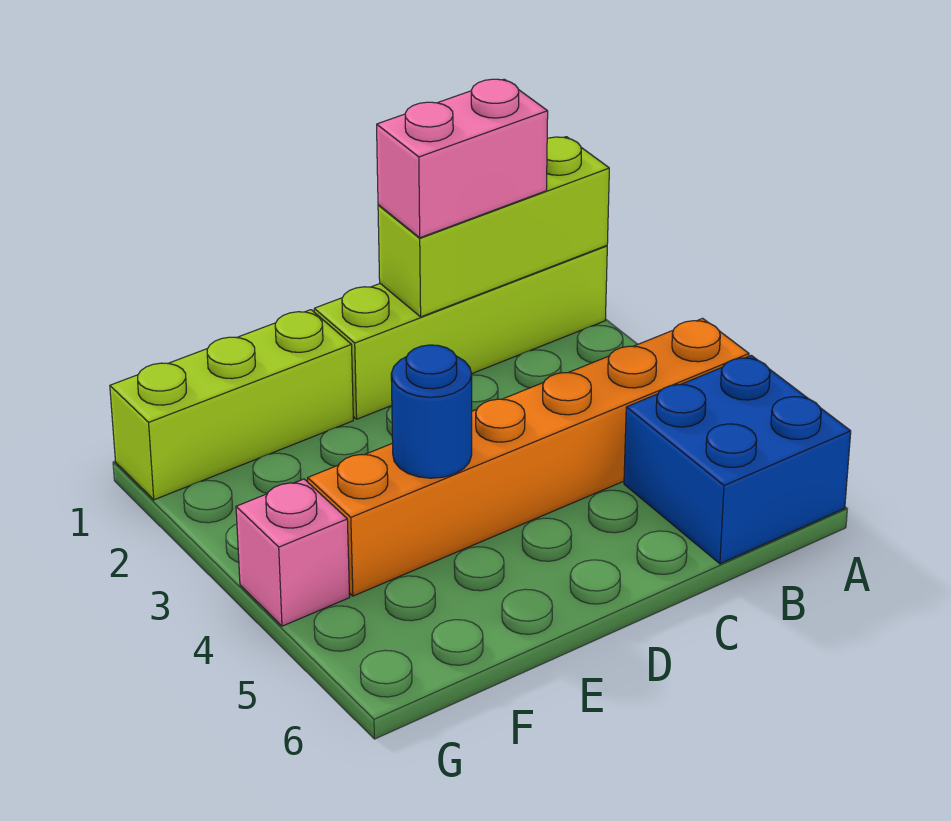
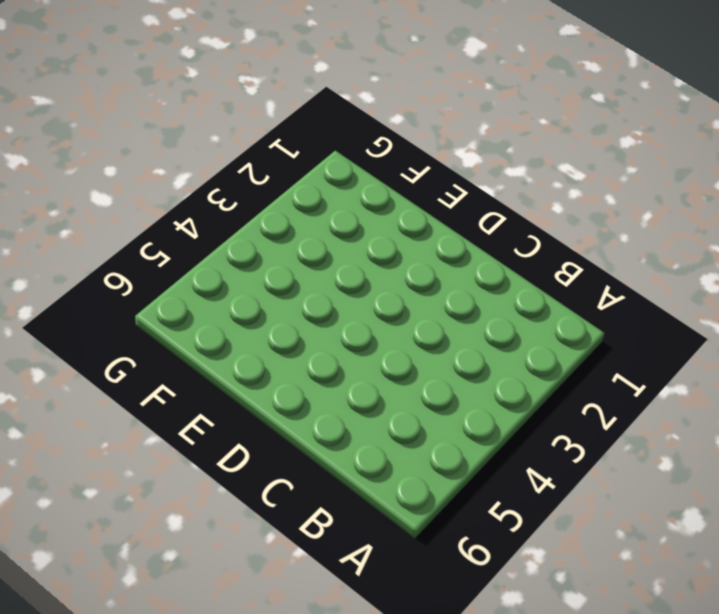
none -> lime 1x4 brick [314,246,607,419]
none -> orange 1x6 brick [308,318,749,596]

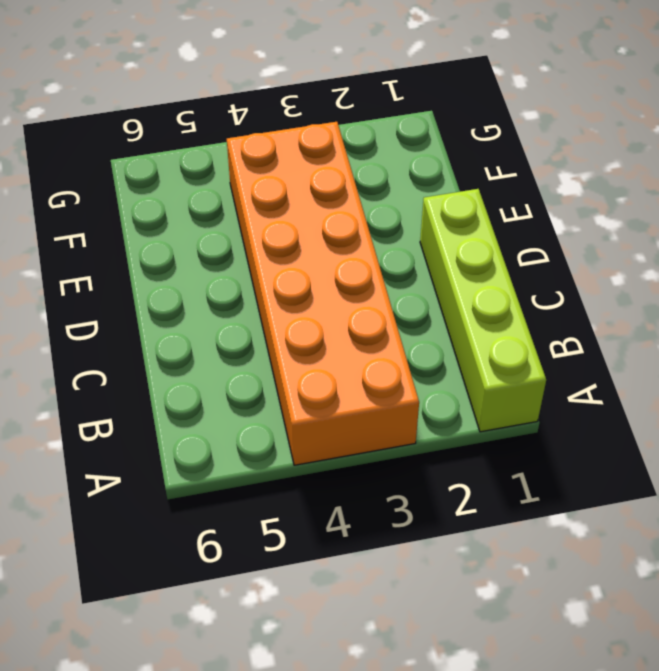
orange 2x6 brick [227,122,419,465] -> orange 1x6 brick [308,318,749,596]
none -> blue 2x2 brick [624,355,851,564]
none -> lime 1x3 brick [110,310,353,500]

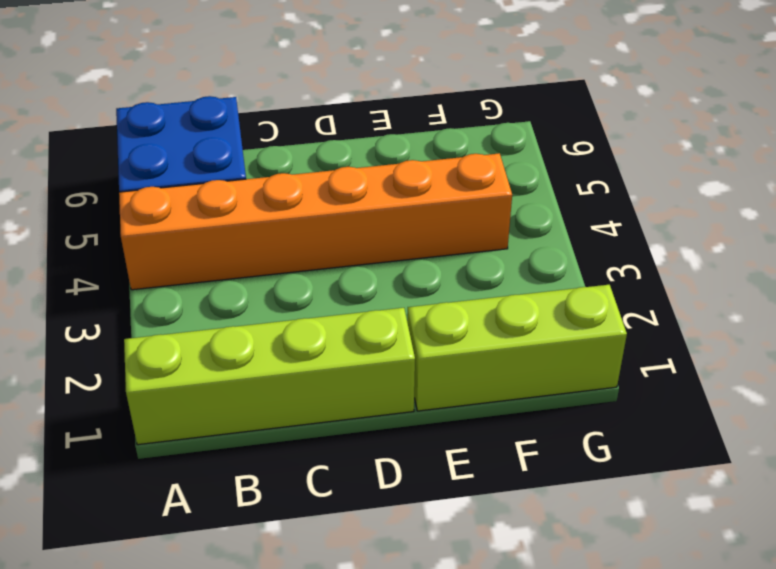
none -> pink 1x1 brick [236,479,350,626]
none -> lime 1x3 brick [378,137,609,317]

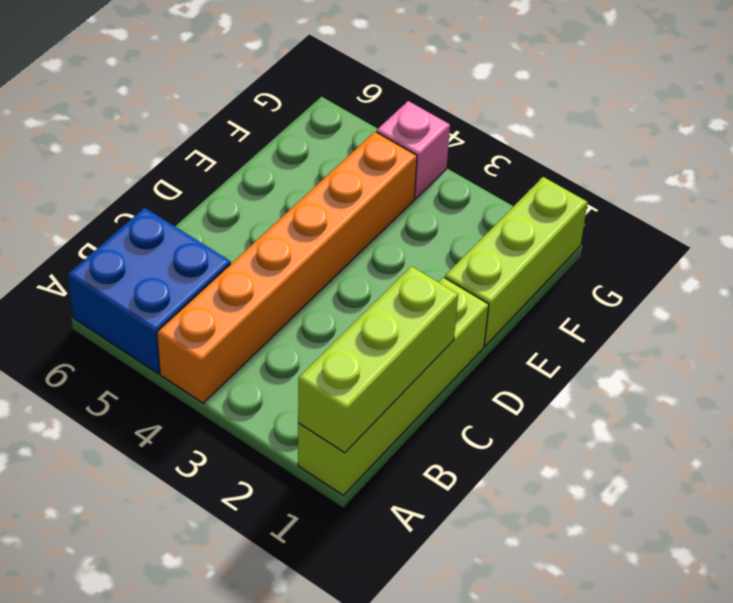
none -> blue 1x1 round brick [391,345,472,478]
none -> pink 1x2 brick [377,79,548,238]

